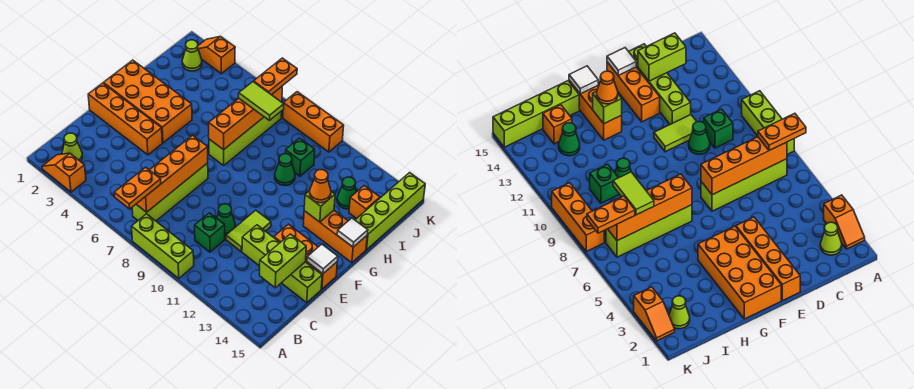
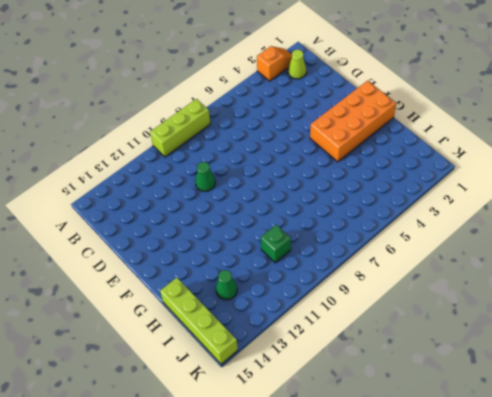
none -> lime 1x4 brick [132,163,208,221]
none -> green 1x1 brick [195,213,225,252]
none -> lime 1x2 tile [226,210,271,252]
none -> lime 1x4 brick [242,225,322,303]

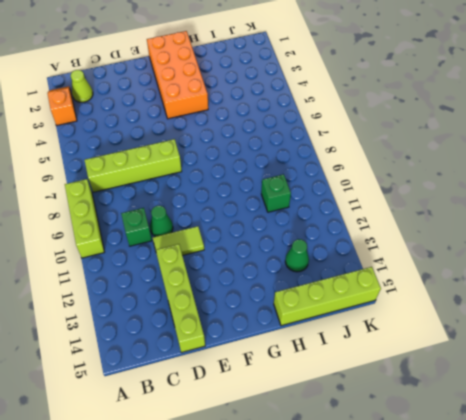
none -> orange 1x4 brick [88,83,162,155]
none -> orange 1x3 brick [274,224,337,289]
none -> lime 1x4 brick [209,111,282,165]
none -> orange 1x3 brick [303,211,367,263]

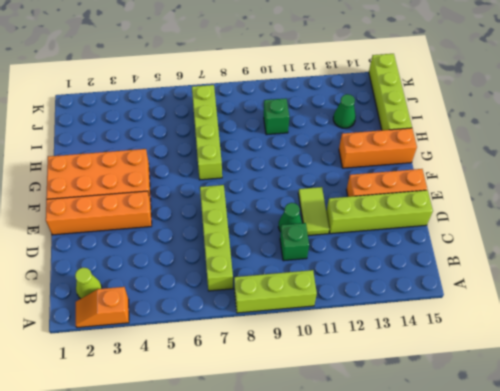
none -> green 1x1 cone [275,154,295,185]
none -> orange 1x1 brick [349,186,380,219]
none -> lime 1x1 cone [182,40,202,71]
none -> orange 1x2 slope [198,36,235,74]

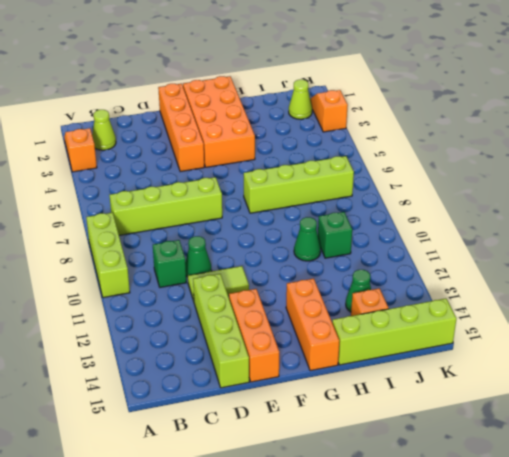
none -> orange 1x3 brick [283,92,344,152]
none -> orange 1x4 brick [136,135,208,212]
none -> lime 1x2 brick [260,234,306,288]
none -> white 1x1 tile [307,244,338,274]

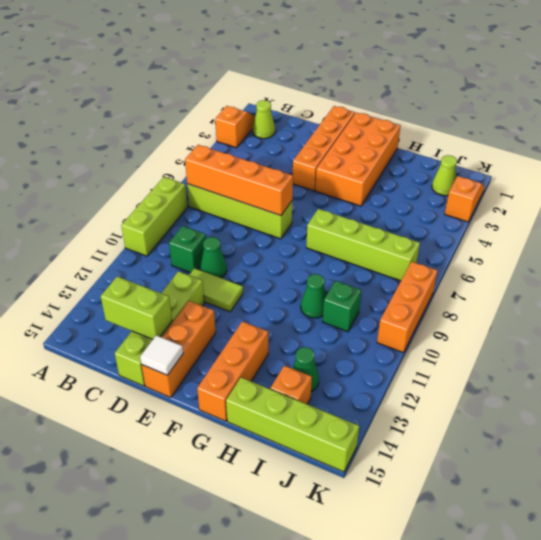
none -> orange 1x4 brick [209,87,282,150]
none -> lime 1x1 brick [304,191,335,222]
none -> white 1x1 tile [337,218,368,247]
none -> orange 1x2 plate [114,167,161,209]

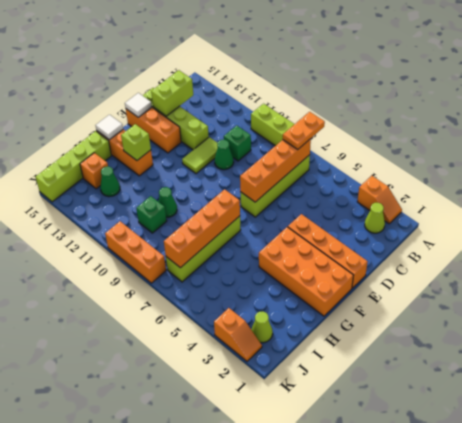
none -> orange 1x1 cone [310,170,331,203]
none -> lime 1x2 tile [239,82,284,120]
none -> orange 1x2 plate [254,58,297,95]

